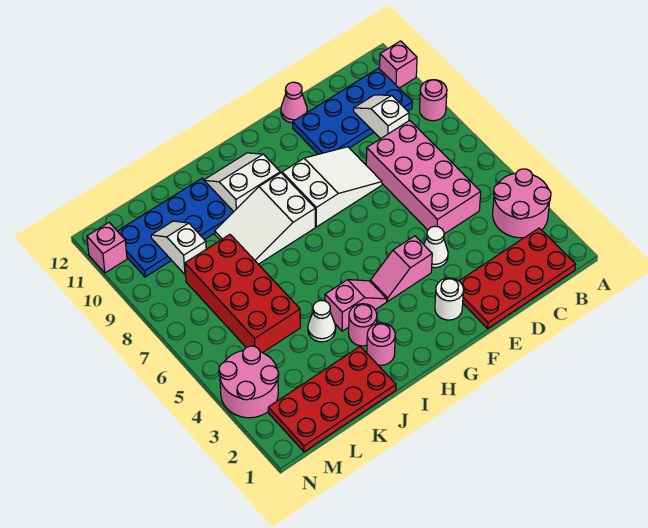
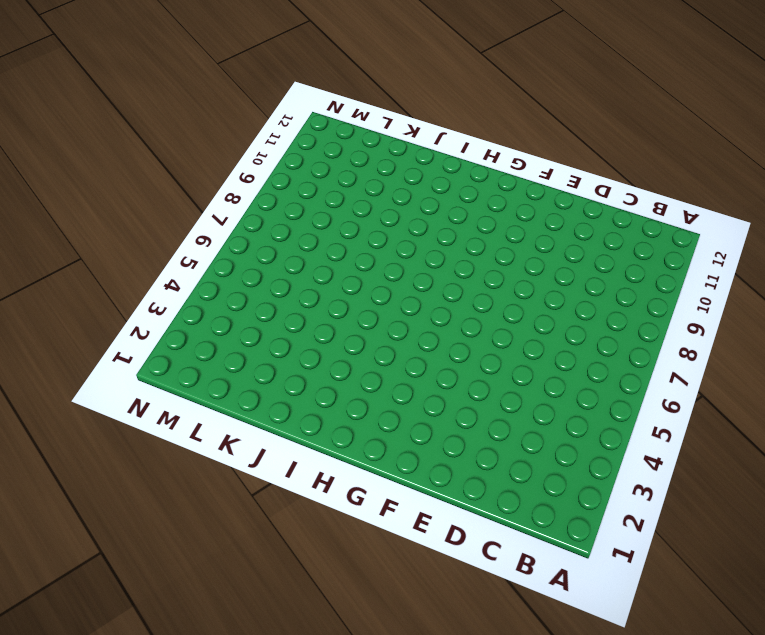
none -> pink 2x2 round brick [493,169,551,238]
none -> pink 1x1 round brick [420,80,447,121]
none -> pink 1x1 brick [380,41,417,88]

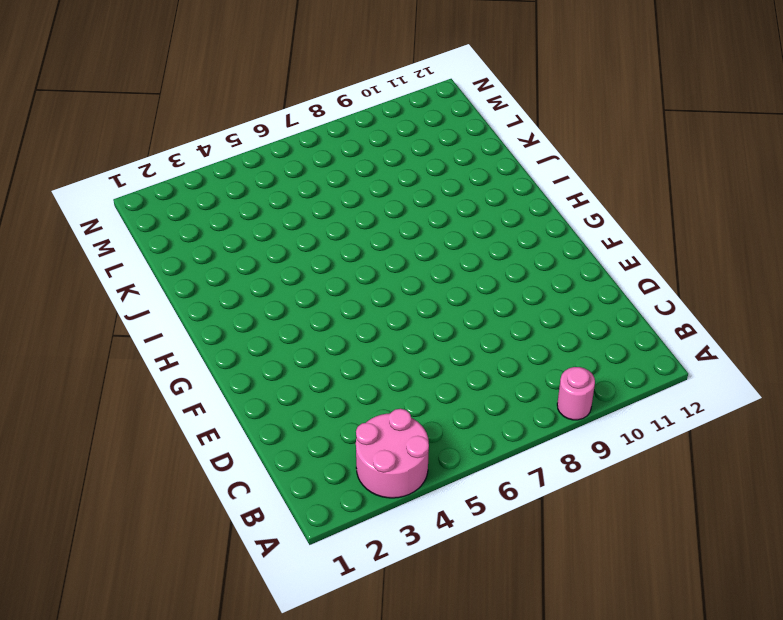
none -> pink 1x1 brick [380,41,417,88]
none -> red 2x4 plate [459,228,576,329]
none -> blue 2x4 plate [292,68,412,154]

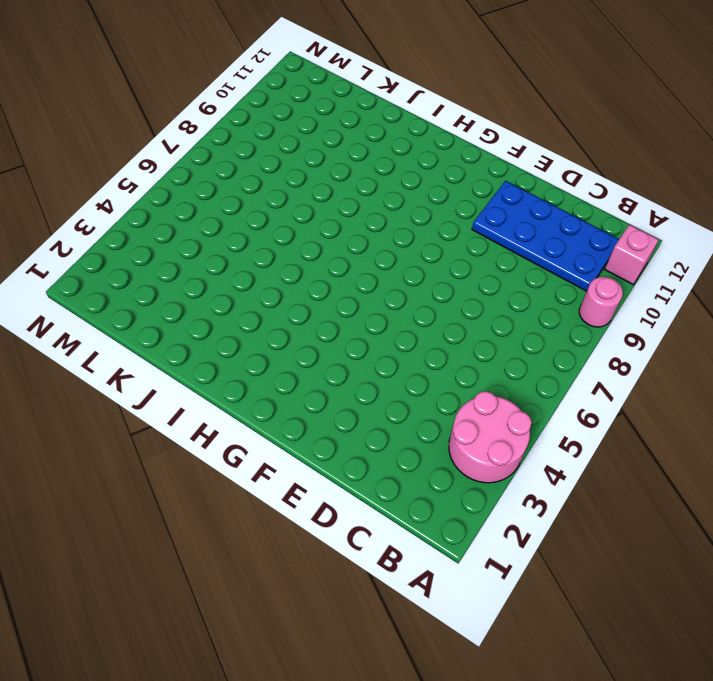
none -> red 2x4 plate [459,228,576,329]
none -> pink 2x4 brick [366,120,481,234]
none -> white 1x1 cone [424,226,448,268]

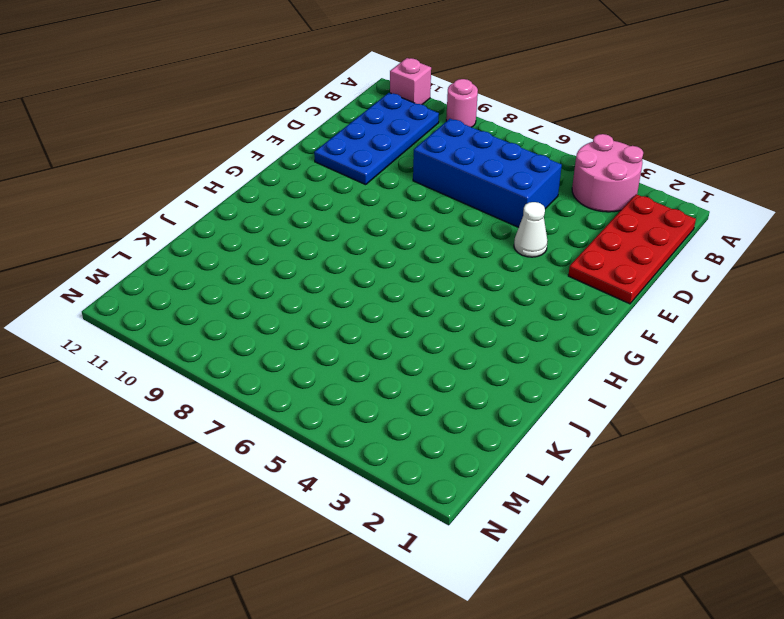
blue 2x4 brick [413,119,562,227] -> pink 2x4 brick [366,120,481,234]
none -> white 2x3 slope [282,147,382,227]
none -> pink 1x1 cone [281,82,307,123]
none -> white 1x1 round brick [435,278,464,320]

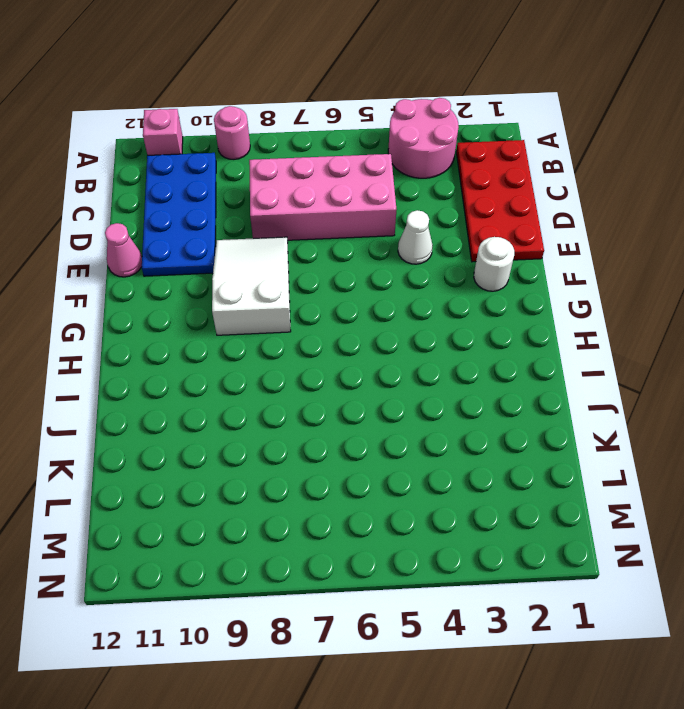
none -> pink 1x2 slope [371,236,432,301]
none -> pink 1x2 slope [325,280,387,331]
none -> white 2x3 slope [215,173,315,264]

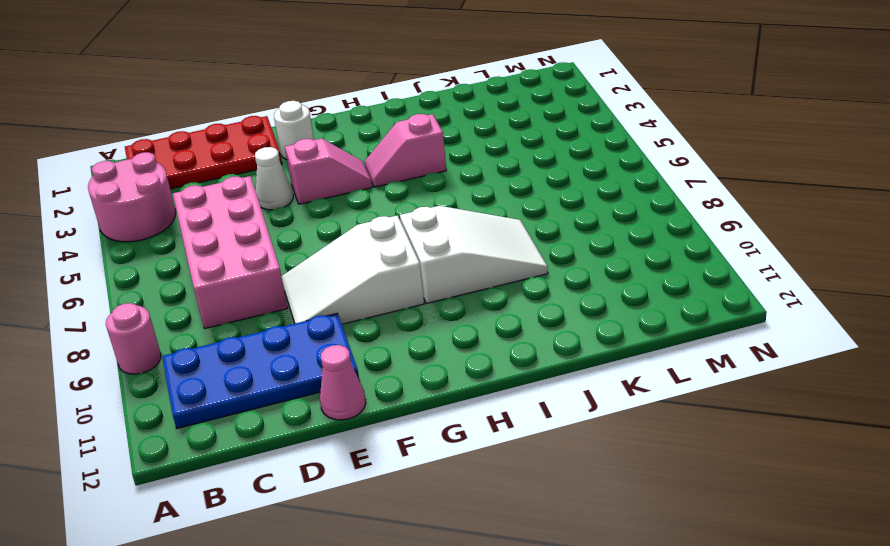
none -> pink 1x1 brick [380,41,417,88]
none -> white 2x2 slope [204,153,280,212]
none -> pink 1x1 round brick [367,323,395,365]

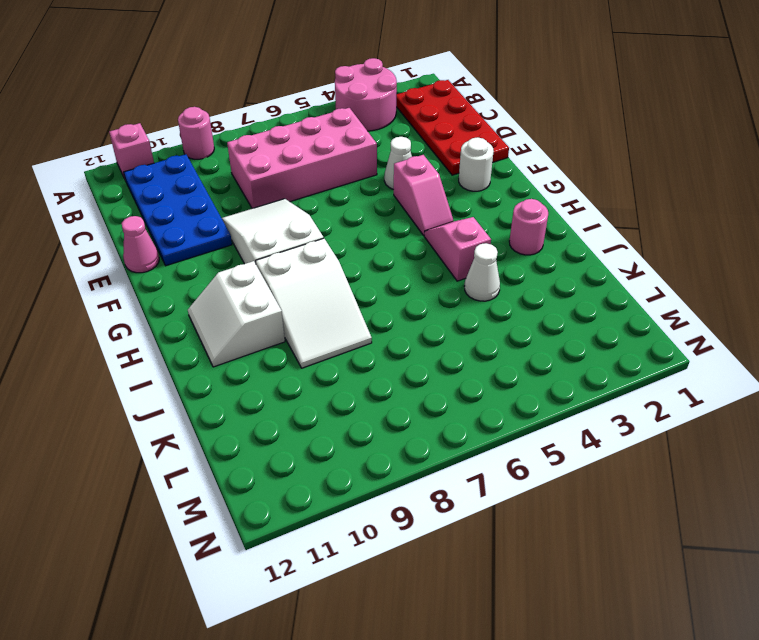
none -> pink 1x1 round brick [349,304,377,346]
none -> red 2x4 plate [268,347,396,452]
none -> blue 2x4 plate [118,178,233,277]

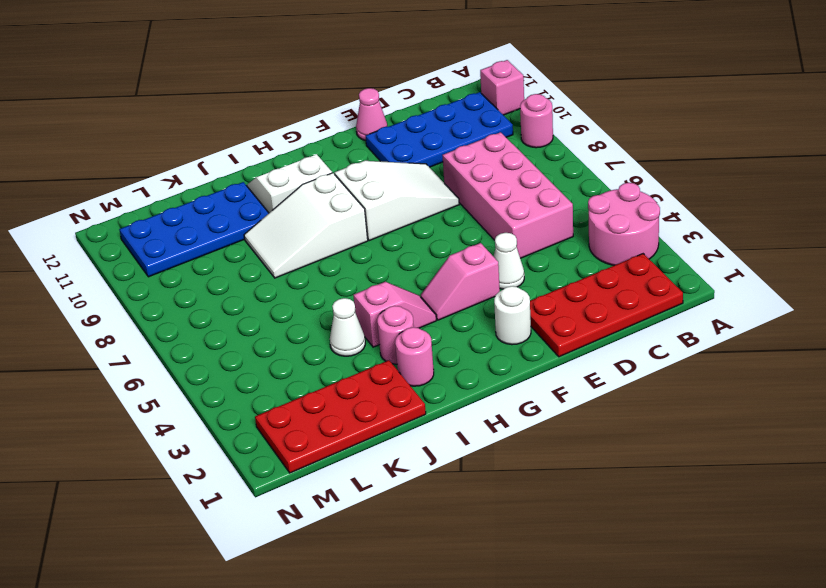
none -> red 2x4 brick [185,235,300,353]
none -> pink 2x2 round brick [219,346,279,418]
none -> pink 1x1 brick [87,223,127,273]

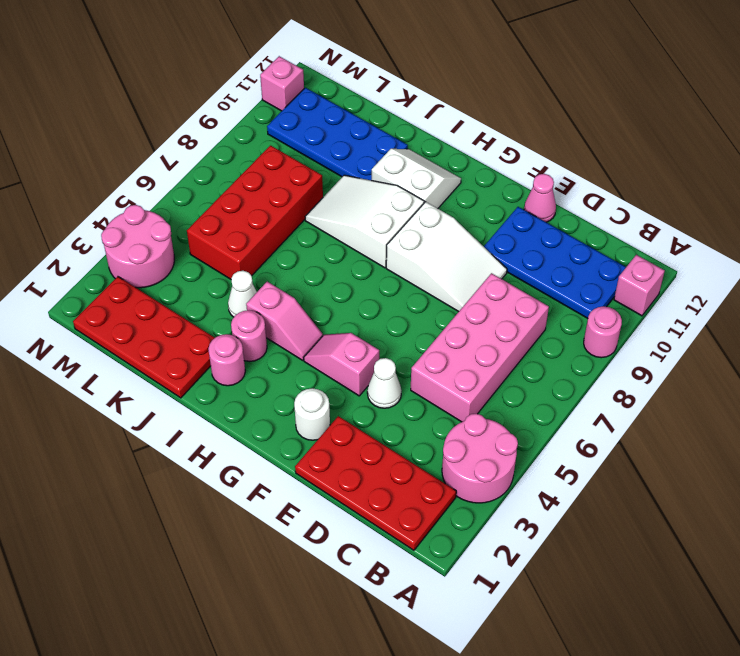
none -> white 1x2 slope [354,95,409,139]
none -> white 1x2 slope [151,221,206,274]

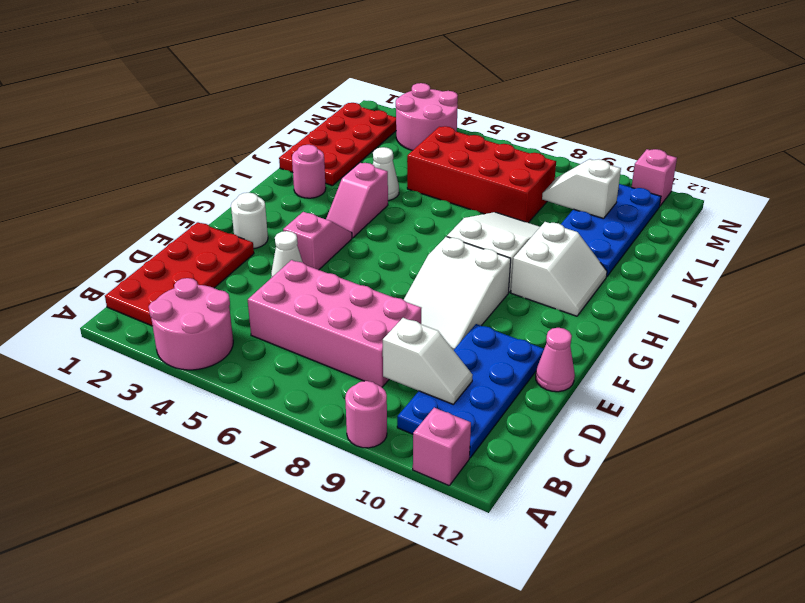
white 1x2 slope [542,159,621,219] -> white 1x2 slope turned to [151,221,206,274]
none -> pink 1x1 round brick [349,304,377,346]

